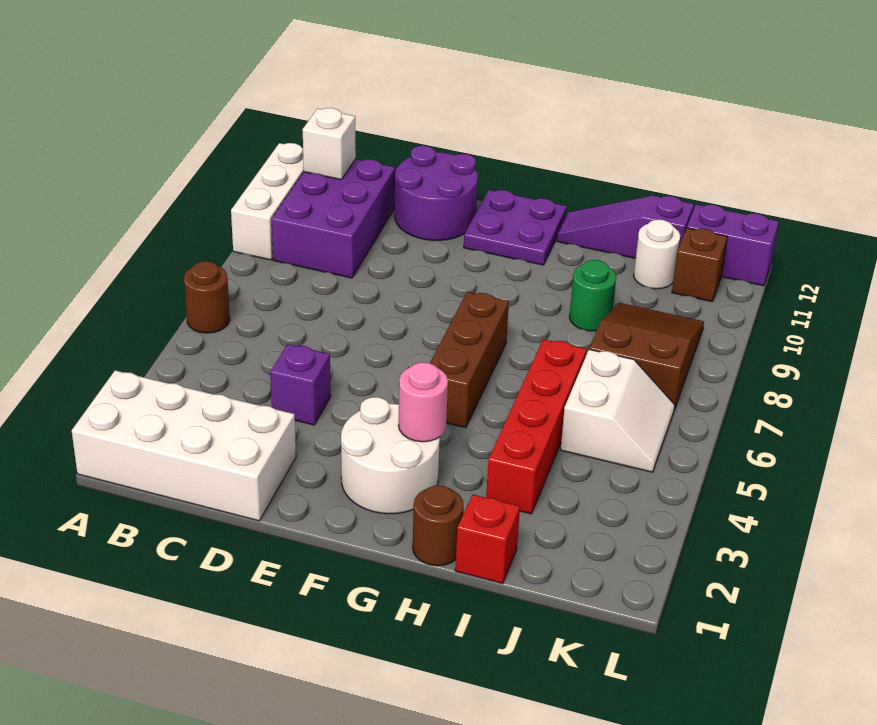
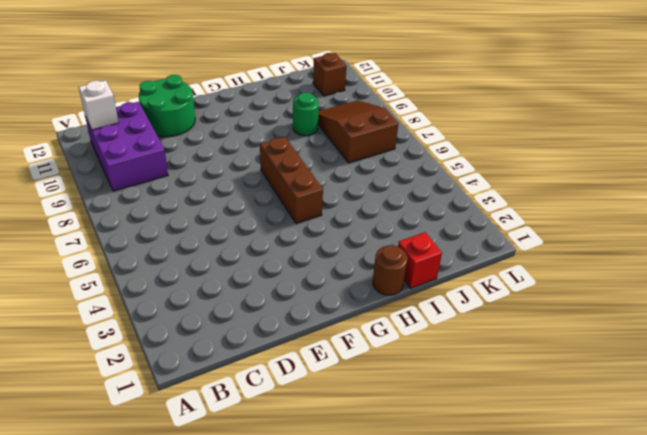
green 2x2 round brick [139,75,195,137] -> purple 2x2 round brick [395,146,478,240]
none -> white 2x4 brick [72,370,296,521]
none -> brown 1x1 round brick [184,261,230,333]
none -> white 1x3 brick [231,143,304,260]

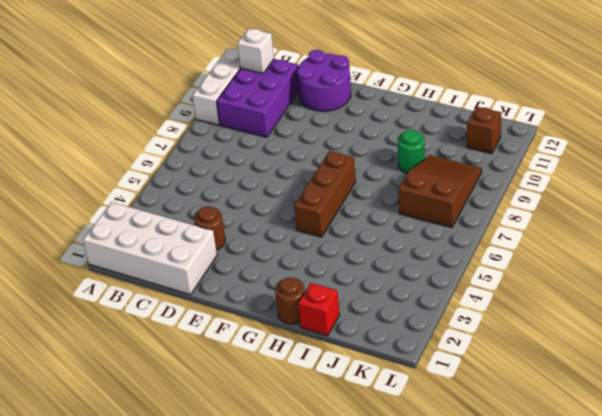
brown 1x1 round brick [194,206,225,250] -> brown 1x1 round brick moved to [184,261,230,333]
none -> purple 1x1 brick [270,344,331,425]
none -> white 2x2 round brick [341,397,440,514]
none -> purple 2x2 plate [464,190,567,265]

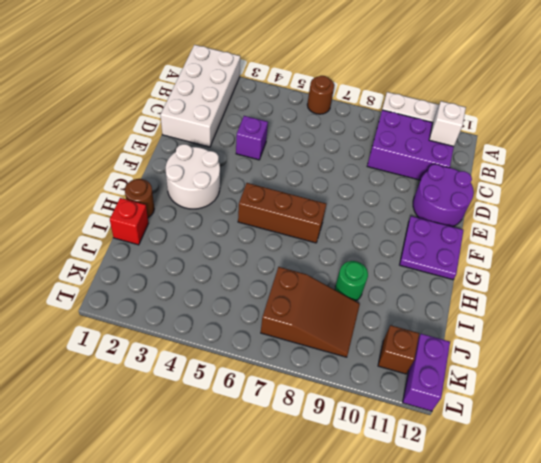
none -> purple 1x3 slope [557,195,694,258]
none -> red 1x4 brick [486,339,587,514]
none -> white 2x2 slope [561,349,675,472]

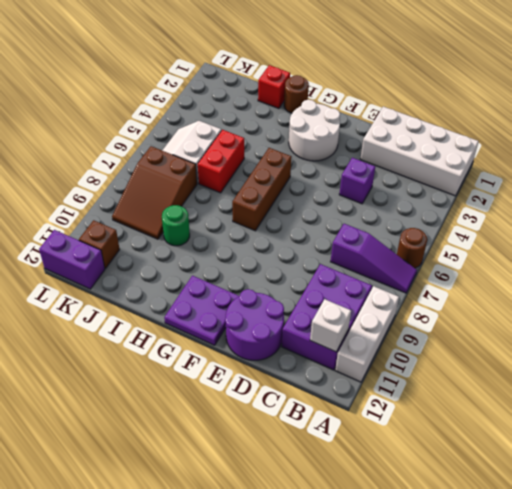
purple 1x3 slope [331,224,417,293] -> purple 1x3 slope moved to [557,195,694,258]
red 1x2 brick [198,130,244,193] -> red 1x4 brick [486,339,587,514]
none -> white 1x1 round brick [634,220,680,289]
none -> pink 1x1 round brick [399,362,448,442]

